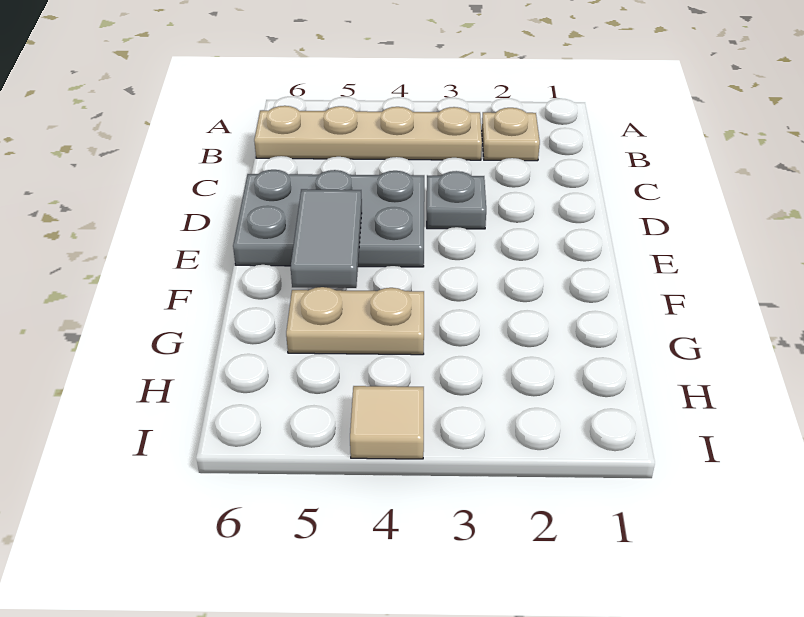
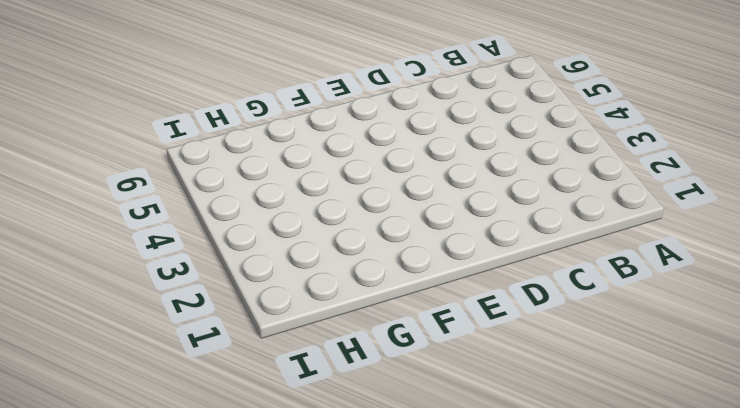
none -> tan 1x1 plate [482,108,540,161]
none -> tan 1x4 plate [254,106,482,160]

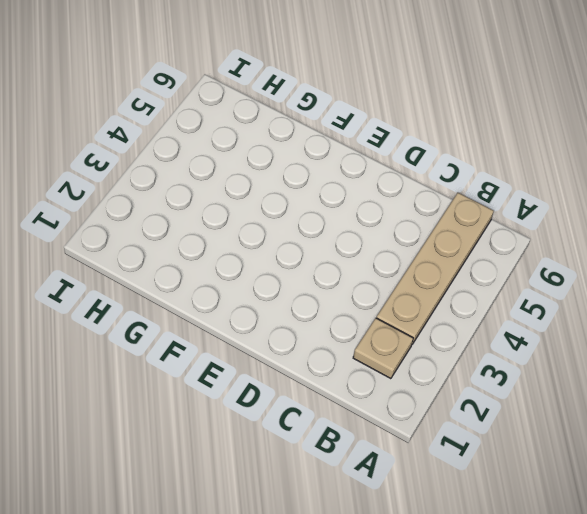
none -> grey 1x1 plate [427,171,486,229]
none -> grey 2x3 plate [233,170,424,267]

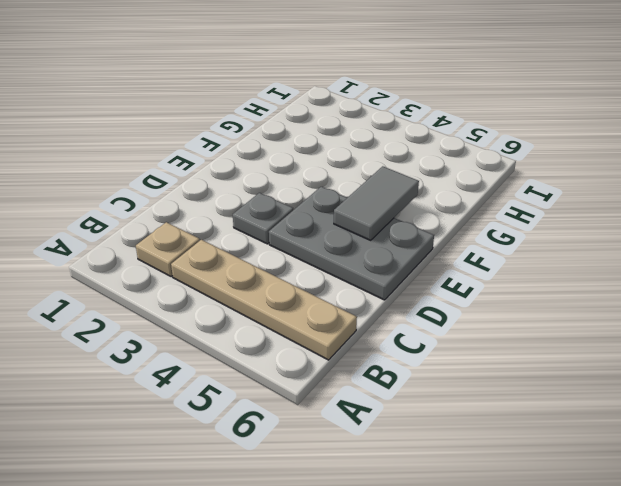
none -> tan 1x2 plate [286,287,424,355]
none -> tan 1x1 tile [350,386,424,459]

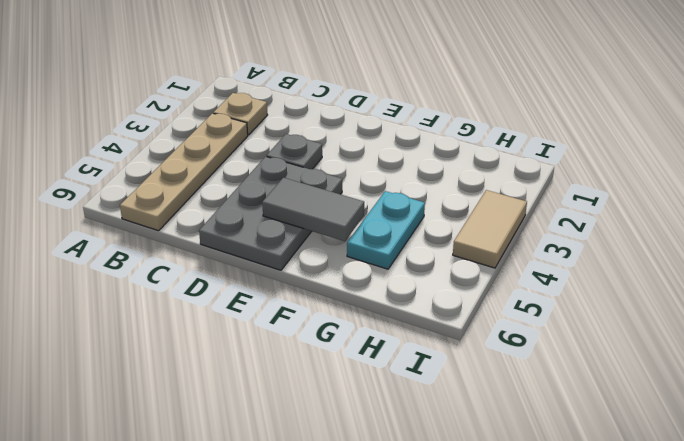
cyan 1x2 plate [347,191,425,269] -> tan 1x2 plate [286,287,424,355]
tan 1x2 tile [453,190,527,268] -> tan 1x1 tile [350,386,424,459]

